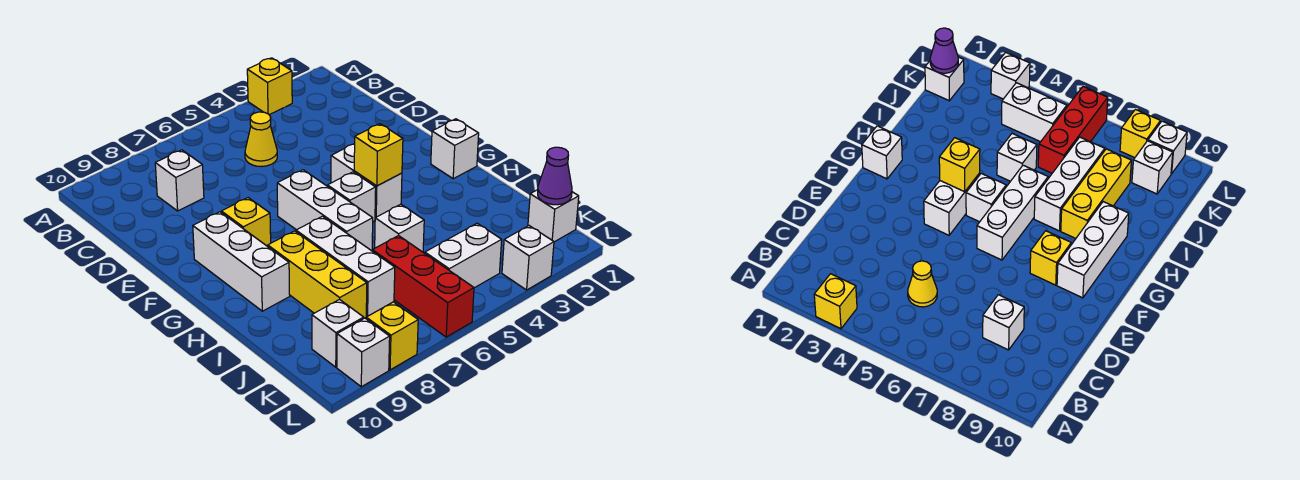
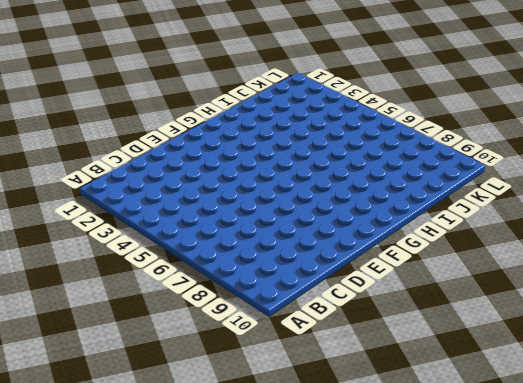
none -> yellow 1x1 brick [247,58,292,115]
none -> yellow 1x1 cone [245,112,277,166]
none -> white 1x1 brick [155,150,204,211]

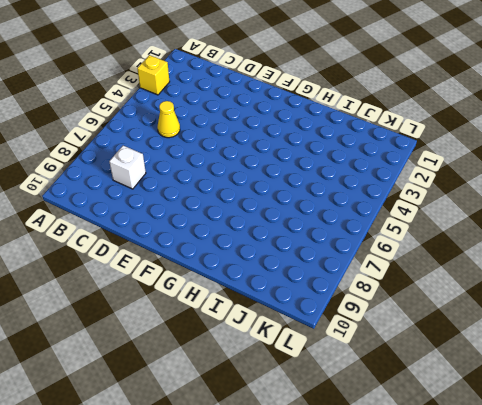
none -> white 1x2 brick [331,144,402,218]
none -> white 1x3 brick [277,170,373,251]
none -> yellow 1x1 brick [221,198,271,246]

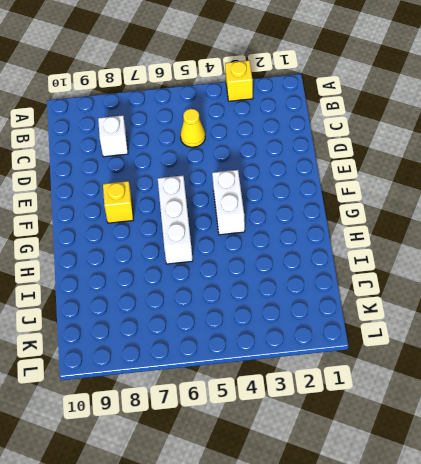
none -> white 1x3 brick [193,212,290,311]
none -> white 1x1 brick [431,119,479,179]
none -> white 1x1 brick [328,172,376,222]

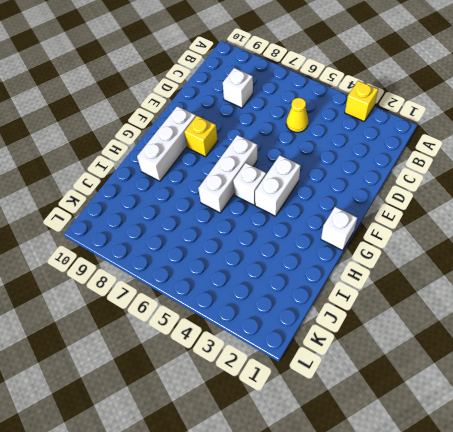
none -> white 1x3 brick [296,216,395,316]
none -> yellow 1x3 brick [268,231,367,318]
none -> white 1x1 brick [375,204,424,252]

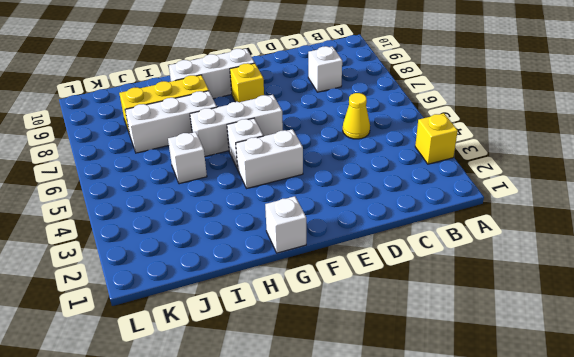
none -> red 1x3 brick [372,235,474,337]
none -> white 1x1 brick [528,190,579,242]
none -> white 1x2 brick [425,223,502,288]

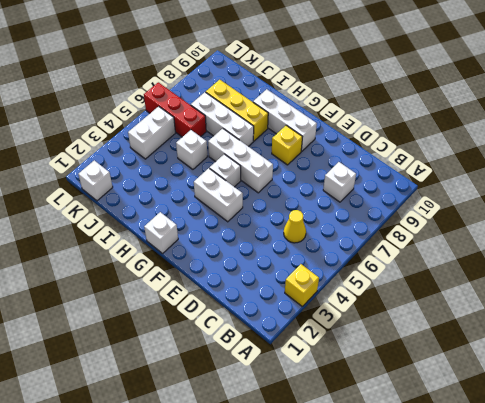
none -> white 1x1 brick [312,299,364,367]
none -> white 1x1 brick [502,226,554,290]
none -> yellow 1x1 brick [366,302,418,370]

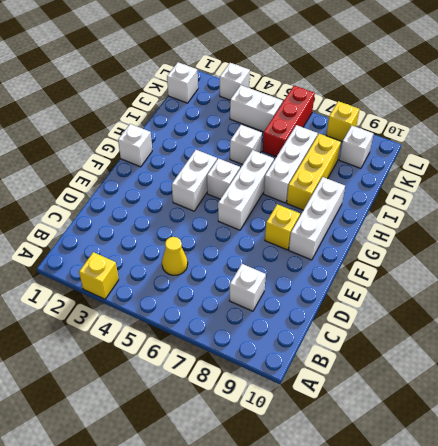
none -> white 1x1 brick [337,318,390,387]
none -> yellow 1x1 brick [354,124,403,186]
none -> purple 1x1 cone [538,147,572,205]

